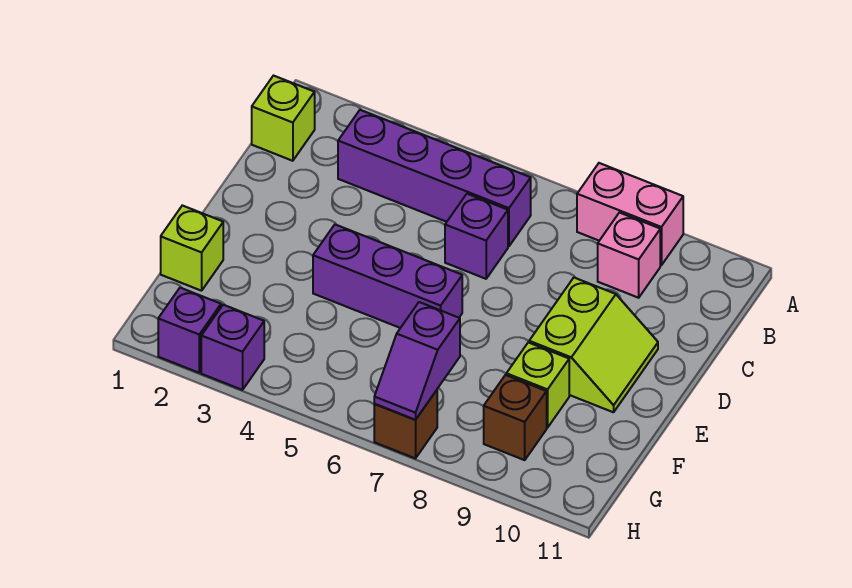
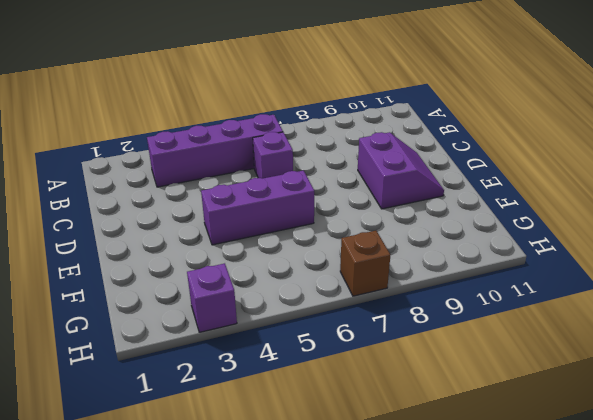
purple 2x2 slope [358,132,444,209] -> lime 2x2 slope [529,278,658,412]
none -> pink 1x2 brick [577,163,683,265]
none -> lime 1x1 brick [252,76,315,161]
none -> pink 1x1 brick [598,213,660,298]

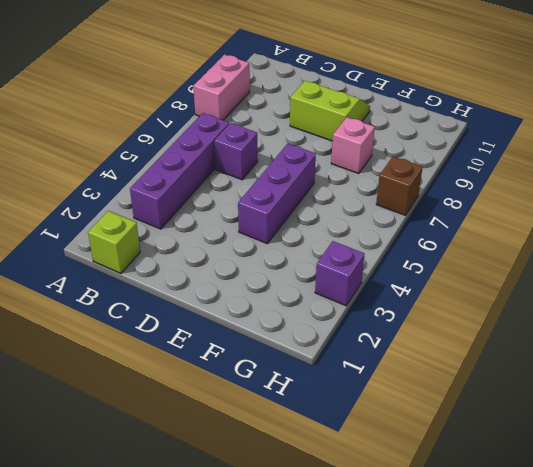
pink 1x1 brick [331,117,375,174] -> pink 1x1 brick moved to [598,213,660,298]
none -> lime 1x1 brick [161,205,223,291]
none -> lime 1x1 brick [506,342,569,428]
none -> brown 1x1 brick [484,375,547,460]

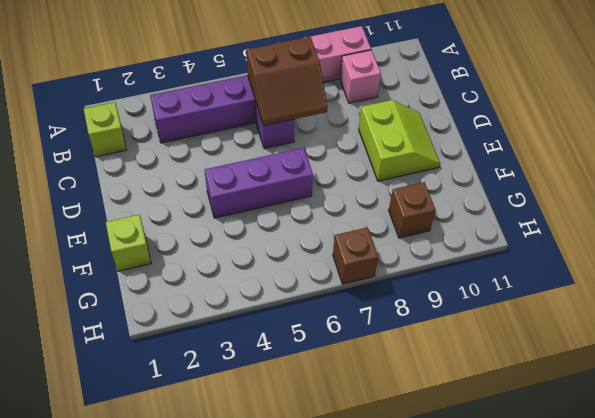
brown 2x2 slope [246,37,327,126] -> none
none -> lime 1x1 brick [506,342,569,428]
none -> purple 1x1 brick [158,288,221,373]
none -> purple 1x1 brick [201,305,264,390]

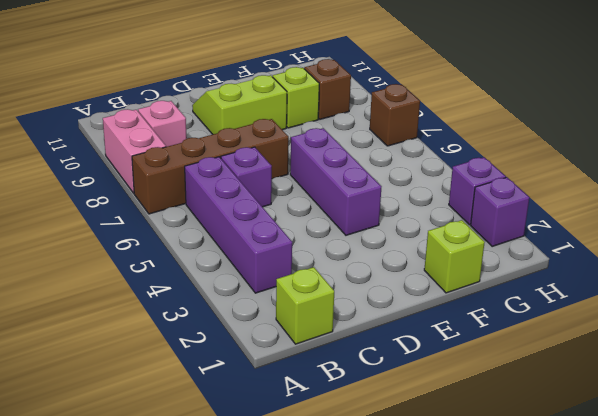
brown 1x4 brick [132,119,289,214] -> none
none -> purple 1x2 slope [374,302,460,420]

